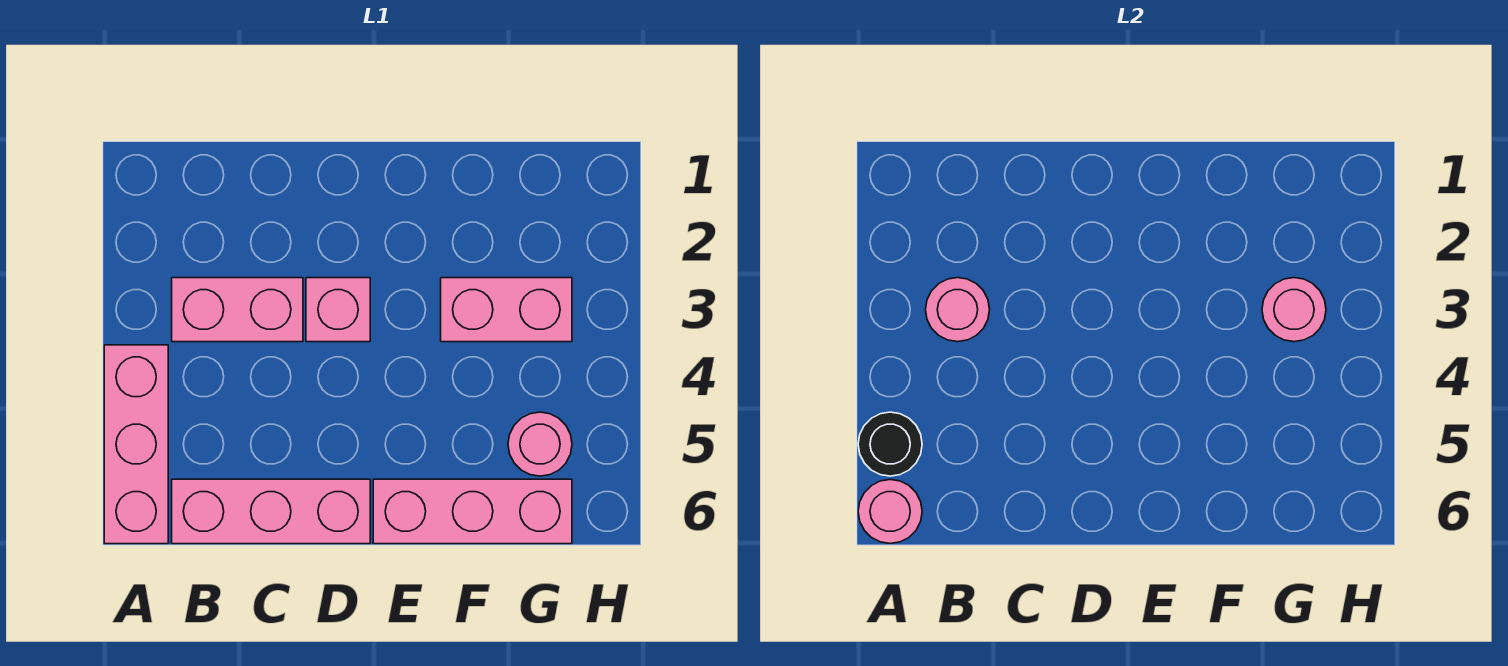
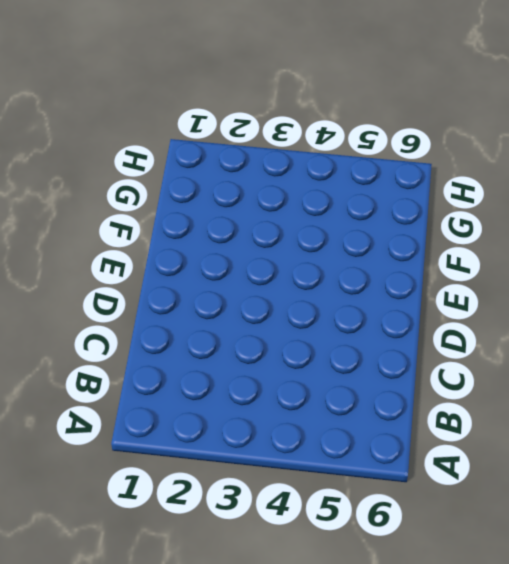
none -> pink 1x3 brick [104,345,168,544]
none -> pink 1x2 brick [172,278,303,342]

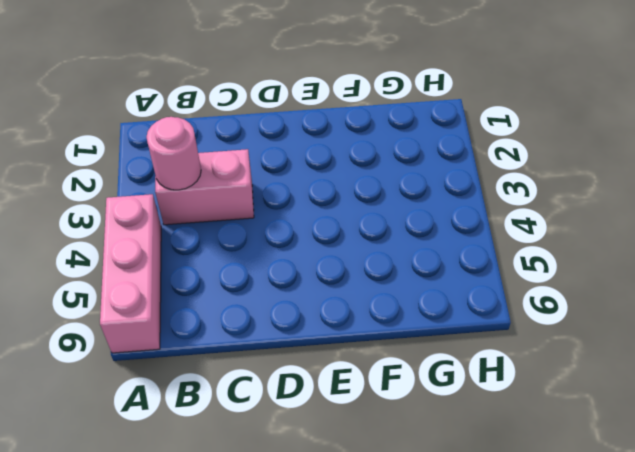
none -> pink 1x3 brick [172,479,370,544]
none -> pink 1x1 brick [306,278,370,342]

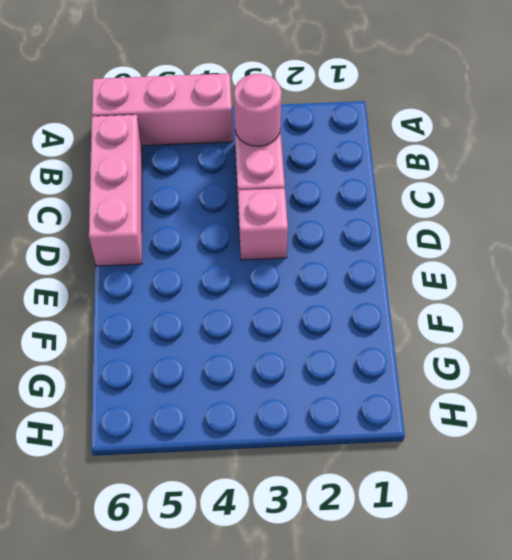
none -> pink 1x3 brick [373,479,572,544]
none -> pink 1x2 brick [441,278,572,342]

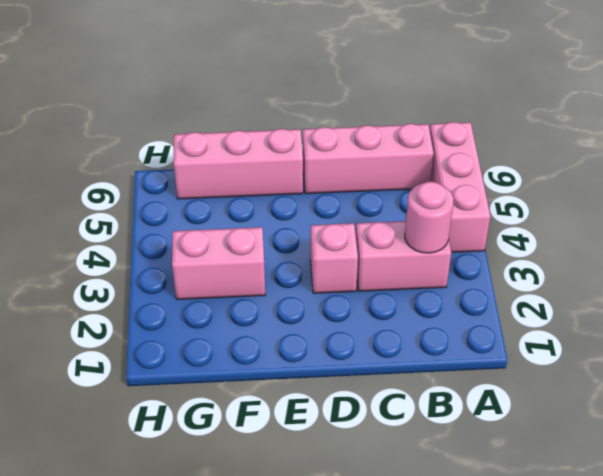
none -> pink 1x1 round brick [508,412,572,476]
none -> black 1x1 round brick [858,412,922,476]

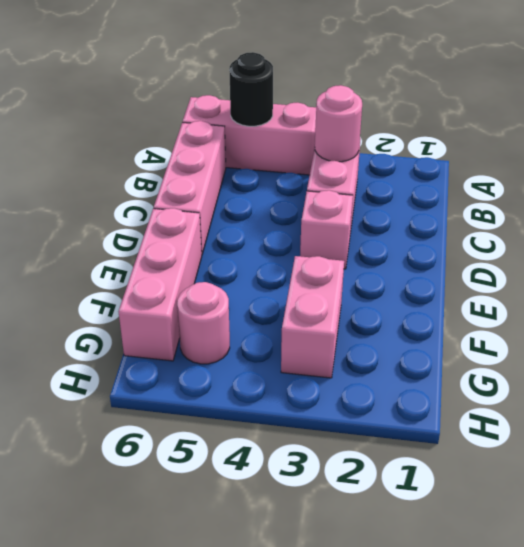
none -> pink 1x1 round brick [858,480,922,544]
none -> pink 1x1 round brick [1262,278,1326,342]

